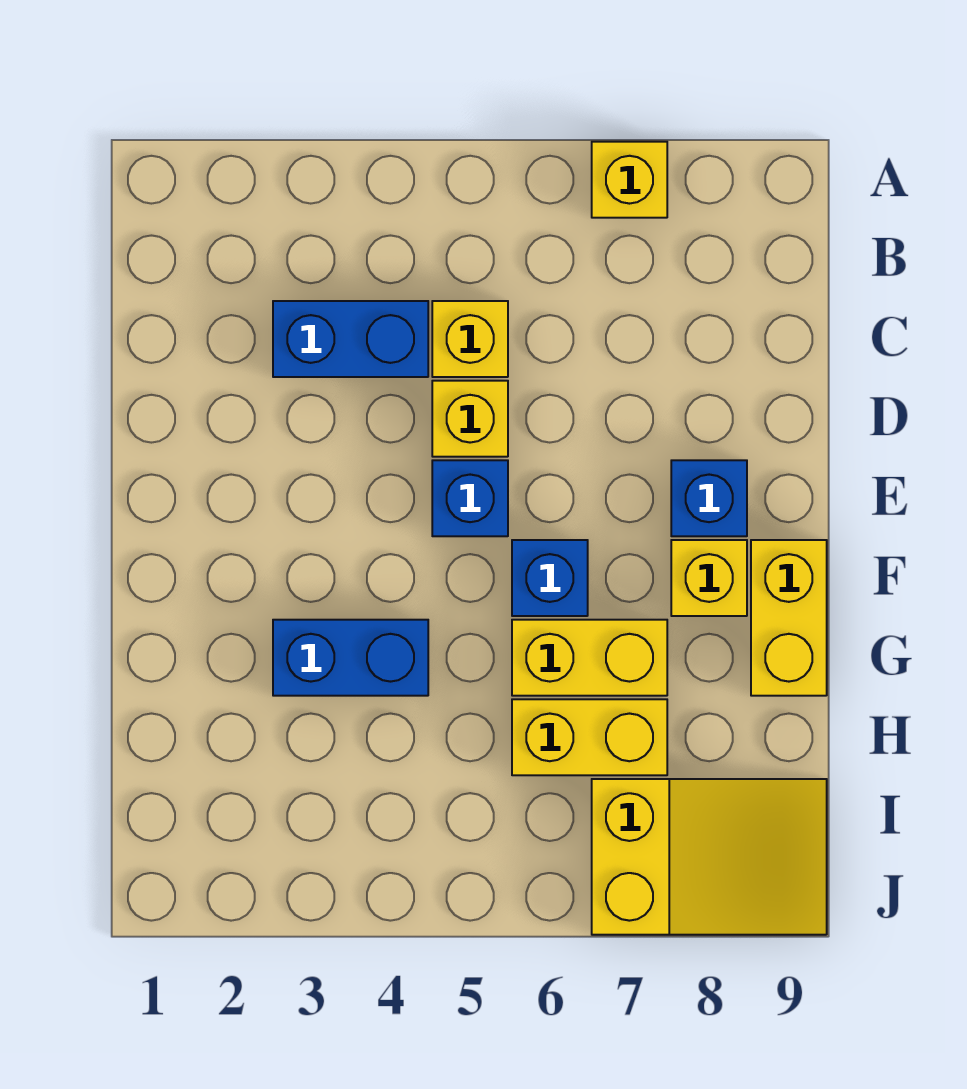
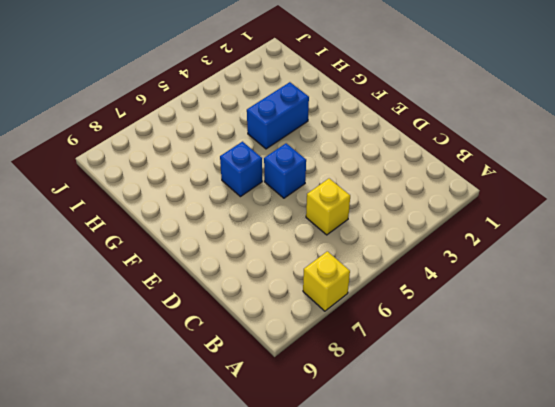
none -> blue 1x2 brick [273,301,428,377]
none -> yellow 1x1 brick [432,381,508,457]
none -> blue 1x1 brick [671,460,747,536]

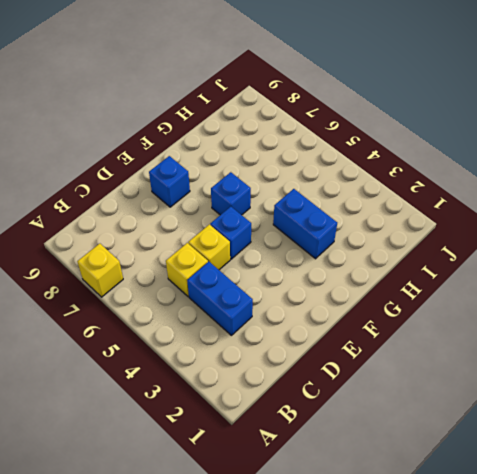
none -> yellow 1x1 brick [671,540,747,616]
none -> yellow 1x2 brick [751,540,827,696]
none -> yellow 1x2 brick [512,620,667,696]

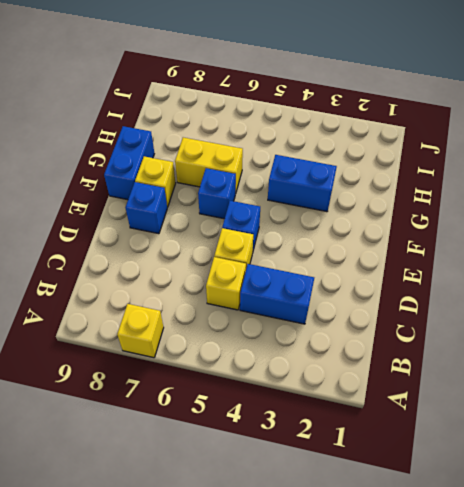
blue 1x2 brick [104,126,154,200] -> yellow 1x2 brick [751,540,827,696]
none -> yellow 1x2 brick [512,699,667,775]
none -> yellow 2x3 slope [592,779,827,935]

